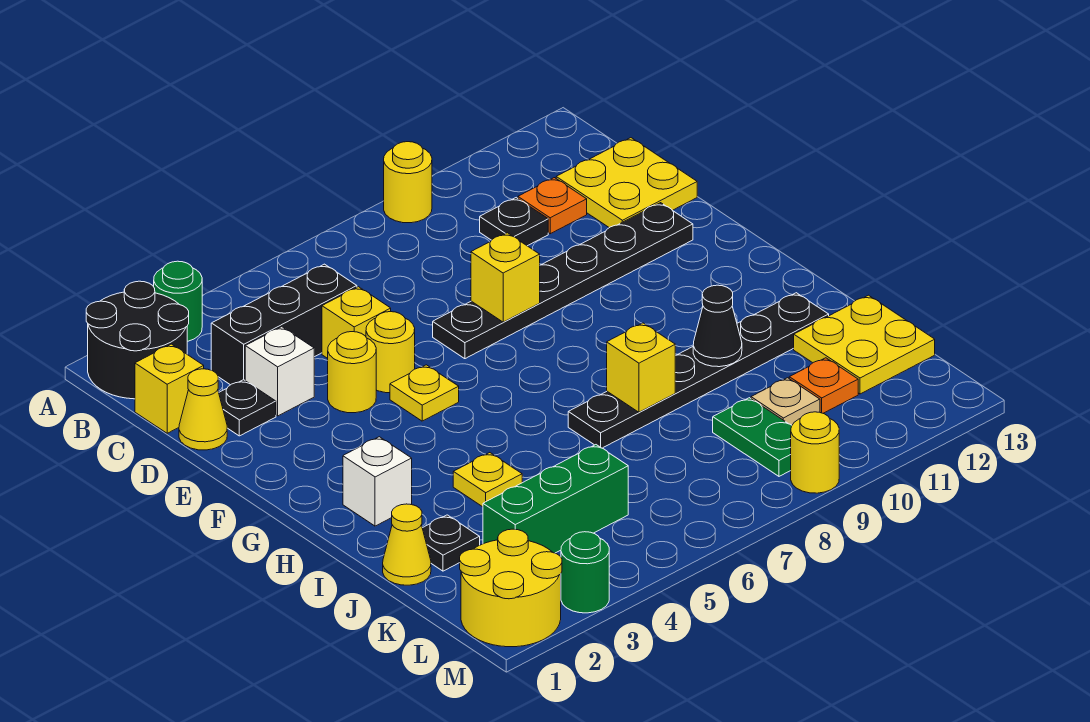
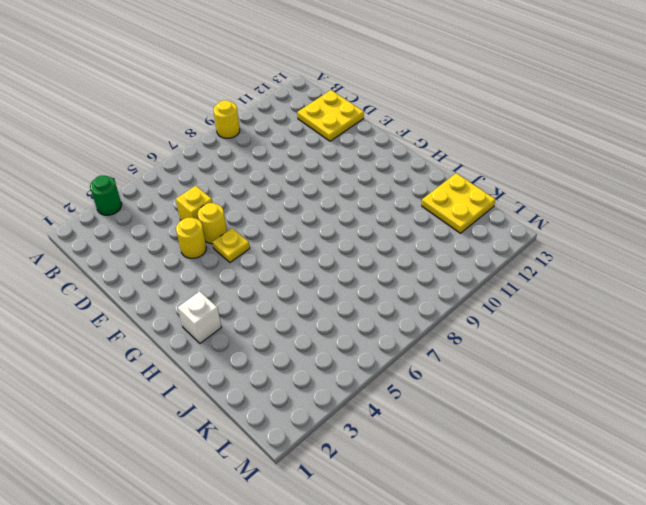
none -> black 2x2 round brick [86,281,189,399]
none -> yellow 1x1 brick [135,344,204,433]
none -> black 1x3 brick [211,264,357,385]
none -> black 1x1 plate [480,198,548,246]

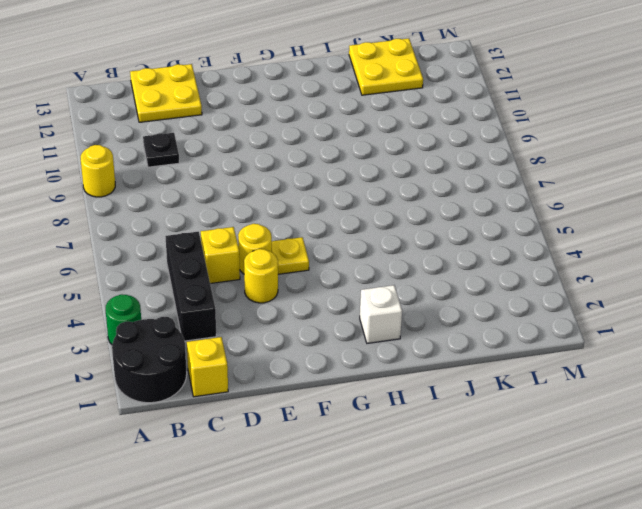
none -> orange 1x1 plate [518,178,587,234]
none -> yellow 1x1 cone [179,369,227,450]
none -> black 1x1 plate [219,380,276,436]
none -> white 1x1 brick [245,327,314,416]

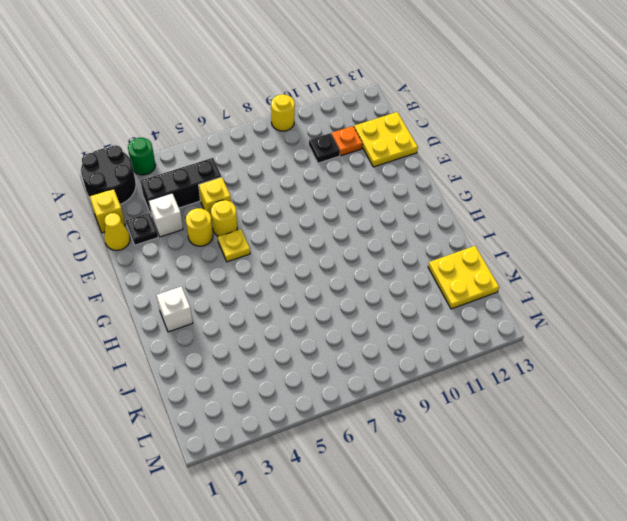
none -> black 1x6 plate [433,203,693,359]
none -> yellow 1x1 plate [453,453,522,507]
none -> black 1x6 plate [568,293,829,448]
none -> yellow 1x1 cone [383,504,431,585]

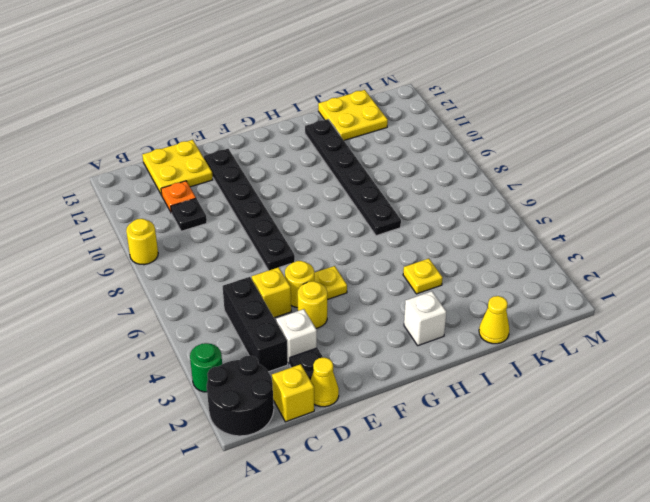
none -> black 1x1 plate [422,515,480,571]
none -> green 1x3 brick [483,445,628,553]
none -> green 1x2 plate [713,398,792,476]
none -> tan 1x1 plate [751,378,820,425]

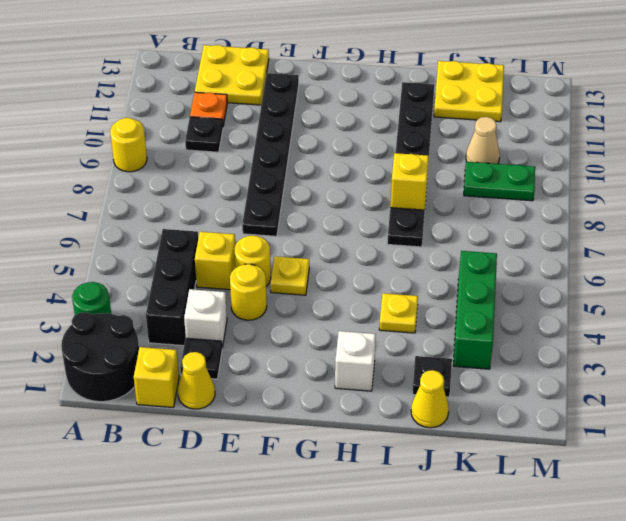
tan 1x1 cone [466,117,500,164] -> tan 1x1 plate [751,378,820,425]
none -> orange 1x1 plate [789,358,858,413]
none -> yellow 2x2 round brick [460,529,562,647]
none -> green 1x1 round brick [561,532,609,613]
none -> yellow 1x1 round brick [791,412,839,493]

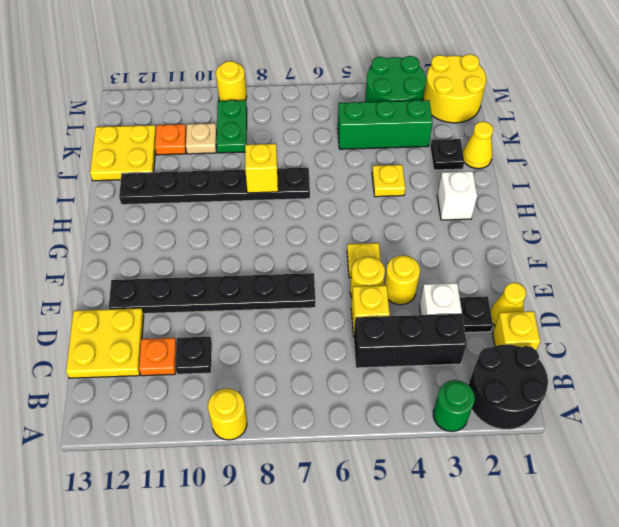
green 2x2 round brick [365,56,426,102] -> green 1x1 round brick [561,532,609,613]
none -> yellow 1x1 brick [471,233,540,322]
none -> black 1x1 cone [693,285,742,367]

